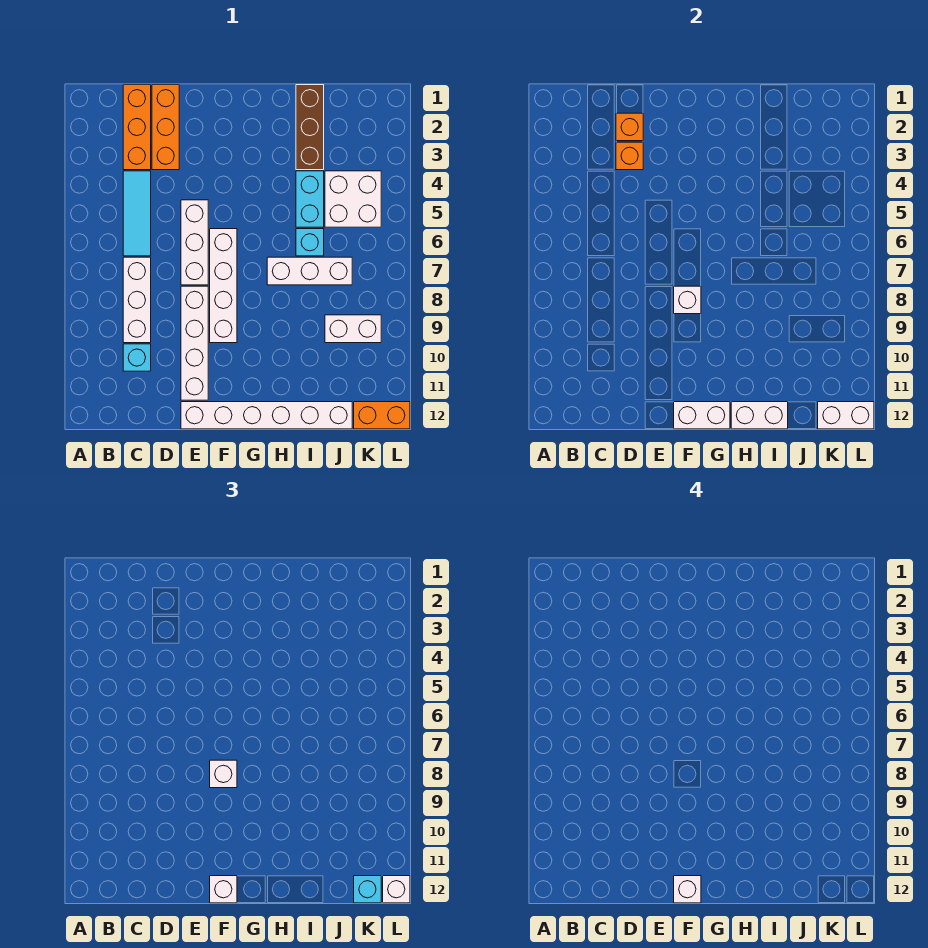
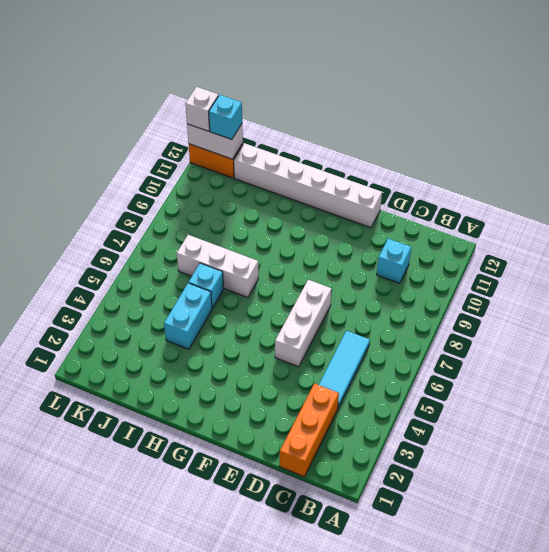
none -> white 1x3 brick [123,257,151,343]
none -> orange 1x3 brick [152,85,179,170]
none -> white 1x4 brick [181,286,208,400]

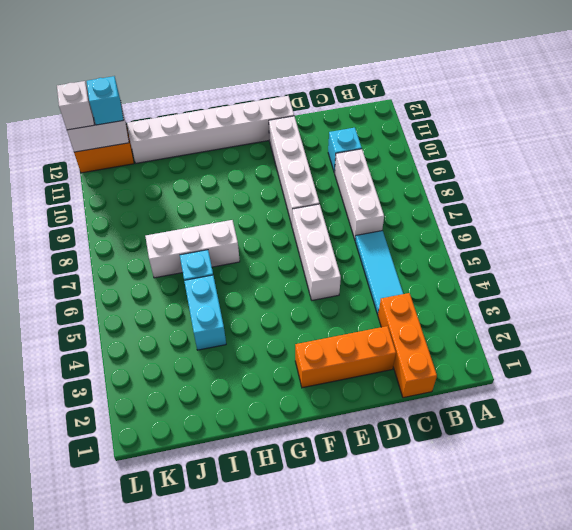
orange 1x3 brick [295,326,396,388] -> orange 1x3 brick turned to [152,85,179,170]
none -> white 1x4 brick [210,229,237,343]
none -> brown 1x3 brick [296,85,324,170]
none -> white 2x2 brick [325,171,381,227]

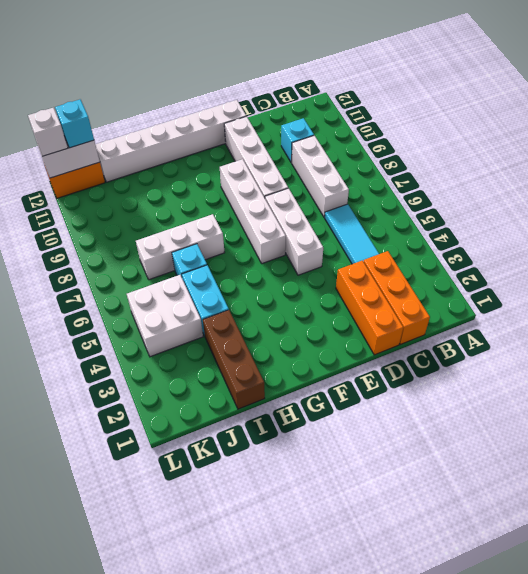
none -> white 1x2 brick [325,315,381,343]
none -> orange 1x1 brick [616,113,643,141]
none -> orange 1x1 brick [616,142,643,170]

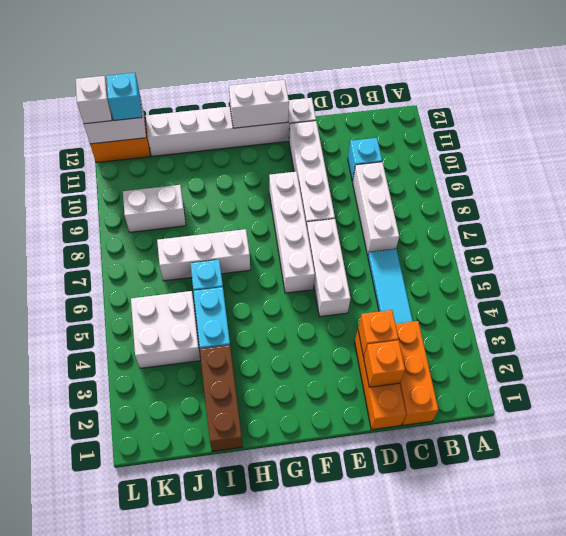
none -> white 1x1 brick [674,286,701,314]
none -> white 1x2 brick [731,402,788,429]
none -> white 1x1 brick [210,760,237,788]

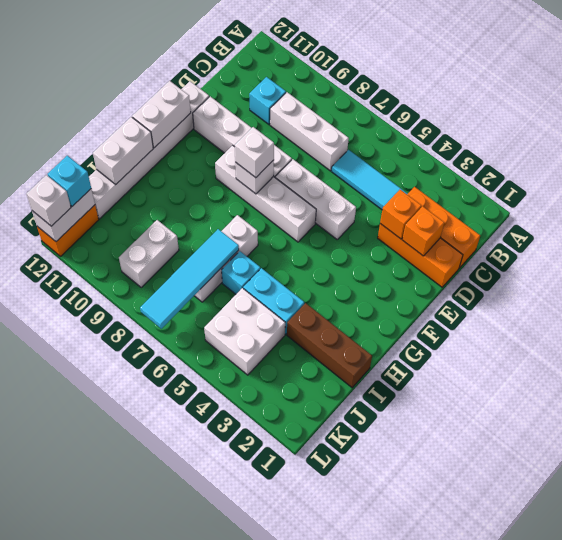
cyan 1x4 tile [140,229,239,329] -> none
none -> white 1x1 brick [210,876,237,903]
none -> white 1x1 brick [674,876,701,903]

